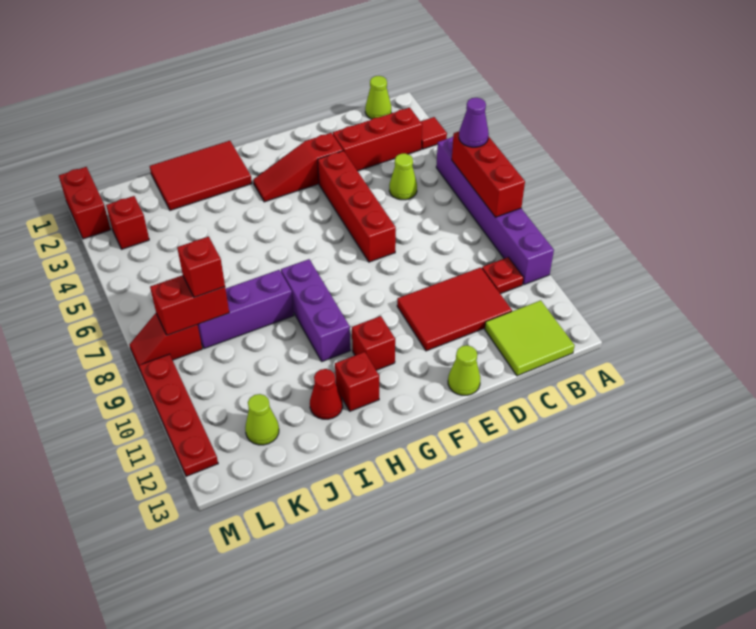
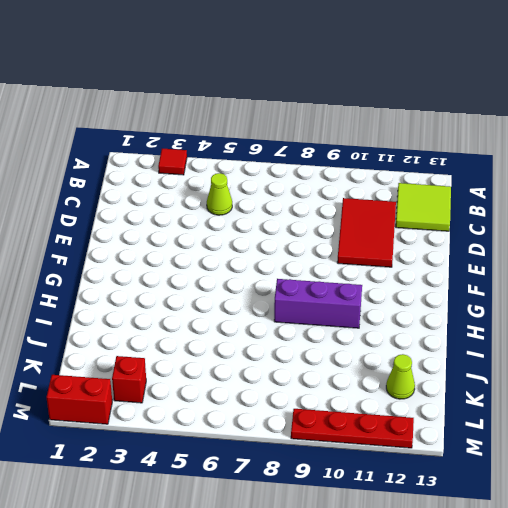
none -> purple 1x6 brick [436,137,554,285]
none -> lime 1x1 cone [365,76,391,119]
none -> red 1x3 brick [333,108,422,171]

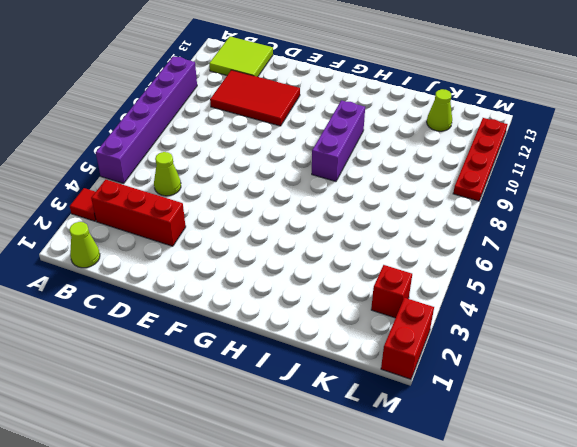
none -> red 1x1 plate [482,257,524,294]
none -> red 1x3 slope [253,133,343,202]
none -> red 1x4 brick [318,151,396,262]

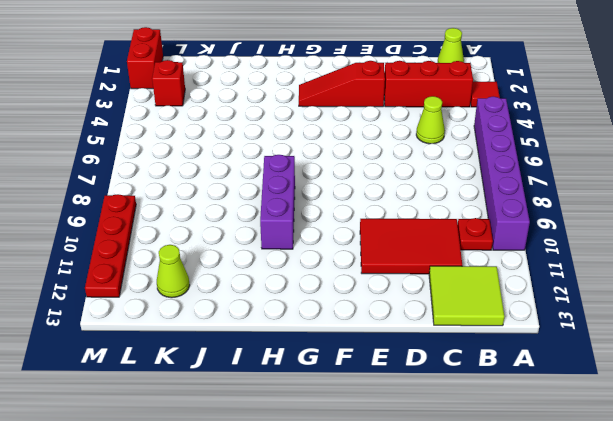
none -> red 1x4 brick [318,151,396,262]
none -> lime 1x1 cone [448,345,480,395]
none -> red 1x1 brick [352,316,395,370]

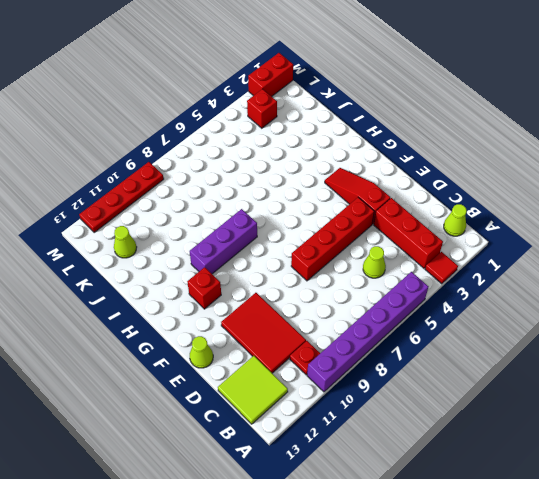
none -> red 2x3 tile [150,141,252,210]
none -> red 1x1 brick [335,352,379,411]
none -> purple 1x3 brick [198,270,294,349]

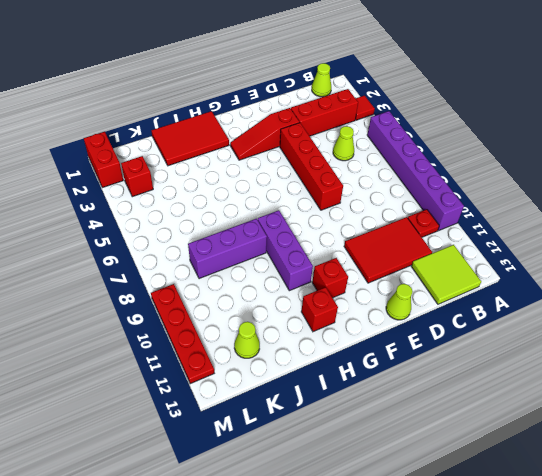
none -> red 1x1 cone [310,369,343,419]
none -> red 1x2 slope [129,313,202,372]
none -> red 1x3 brick [452,131,525,217]

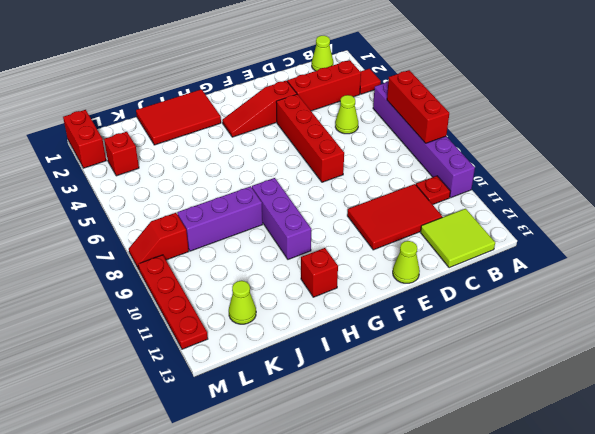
none -> red 1x1 brick [352,316,395,370]
none -> red 1x1 cone [310,369,343,419]
none -> red 1x2 brick [150,275,229,335]

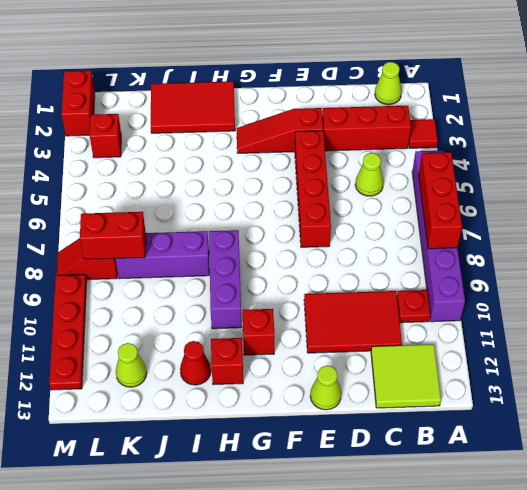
none -> purple 1x1 cone [459,98,489,147]
none -> red 1x1 brick [177,237,225,297]

